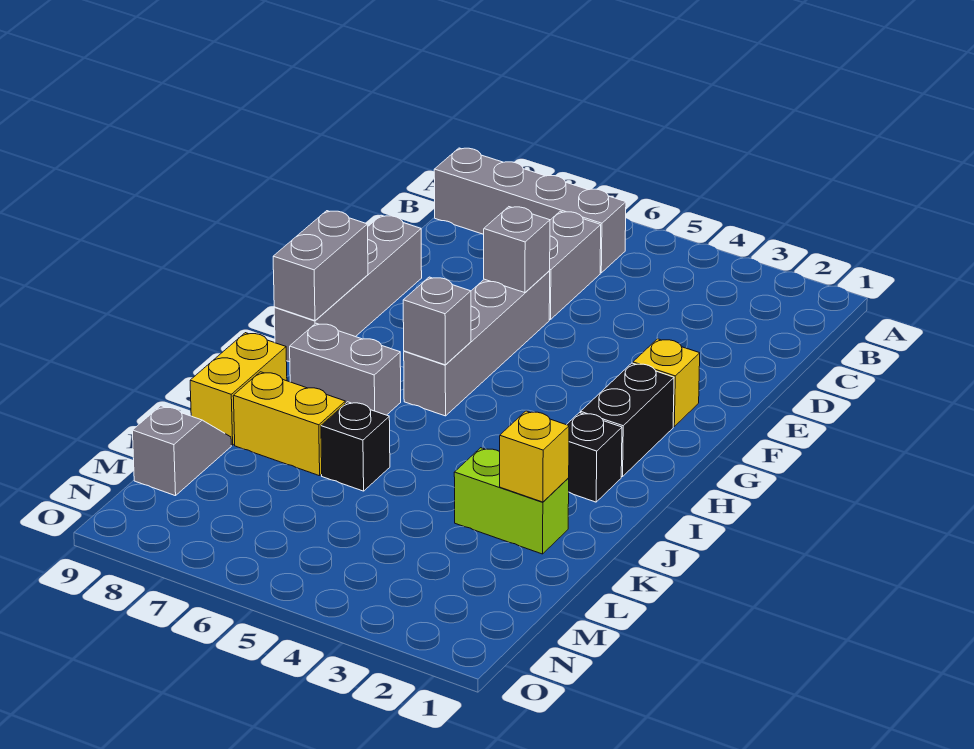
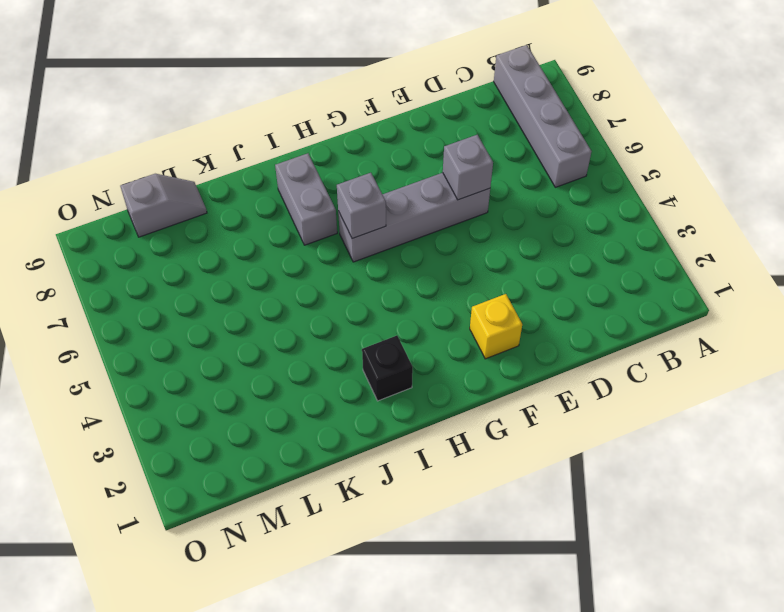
none -> grey 1x2 brick [549,211,601,320]
none -> grey 1x4 brick [274,215,422,362]
none -> black 1x2 brick [581,363,674,477]

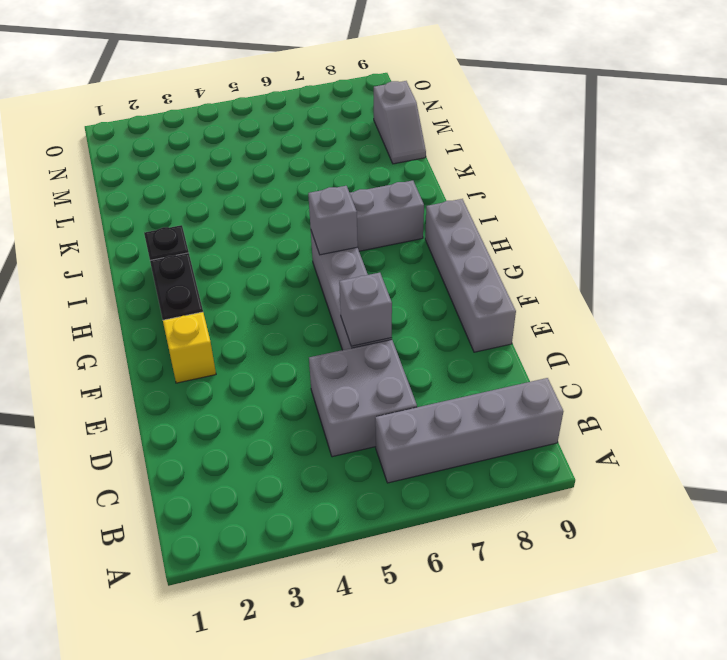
grey 2x2 brick [309,340,417,457] -> grey 1x2 brick [549,211,601,320]
none -> yellow 1x2 brick [190,333,287,445]
none -> lime 1x2 brick [454,448,569,554]
none -> black 1x1 brick [321,402,390,491]

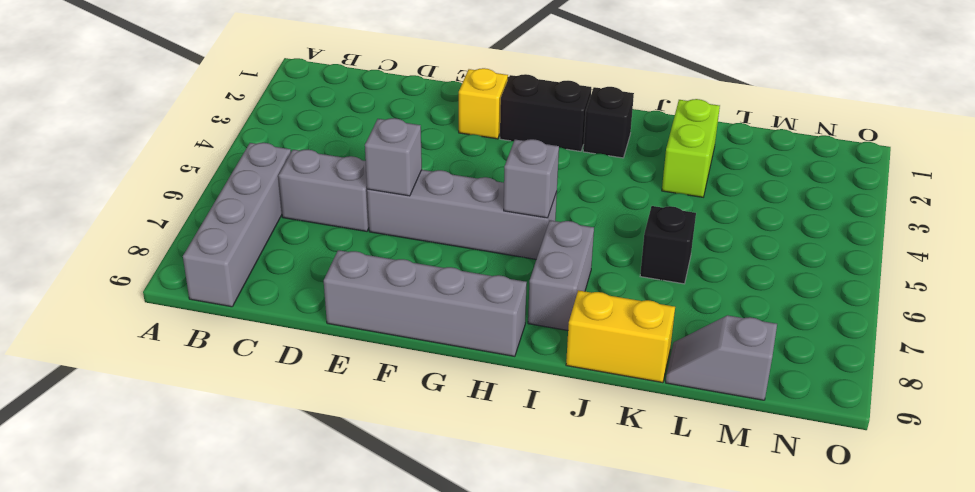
none -> yellow 1x2 brick [233,372,345,476]
none -> grey 1x2 brick [273,211,368,321]
none -> yellow 1x1 brick [500,411,569,502]

